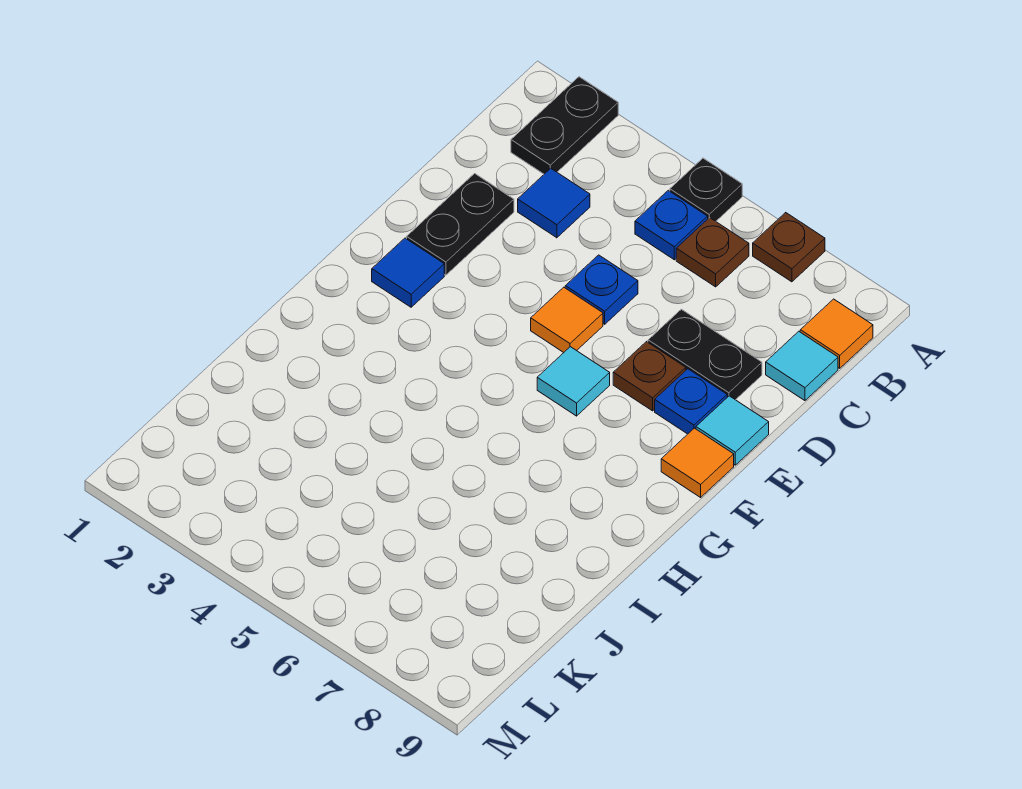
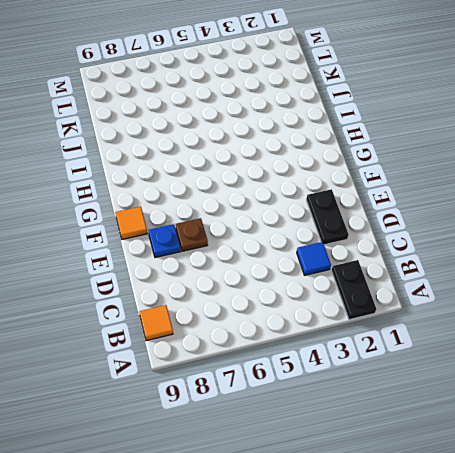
none -> black 1x1 plate [670,158,742,221]
none -> brown 1x1 plate [753,213,825,282]
none -> blue 1x1 plate [635,190,708,260]

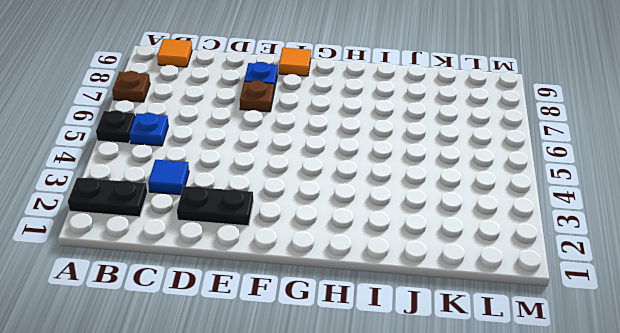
none -> brown 1x1 plate [676,217,749,287]
none -> cyan 1x1 tile [766,331,838,401]
none -> blue 1x1 plate [565,255,638,324]

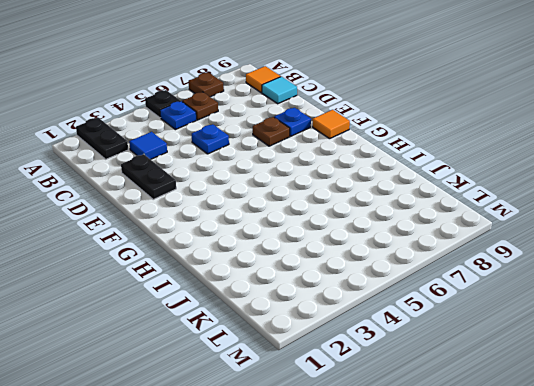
none -> black 1x2 plate [648,309,762,400]
none -> orange 1x1 tile [531,287,603,353]
none -> cyan 1x1 tile [696,396,769,465]

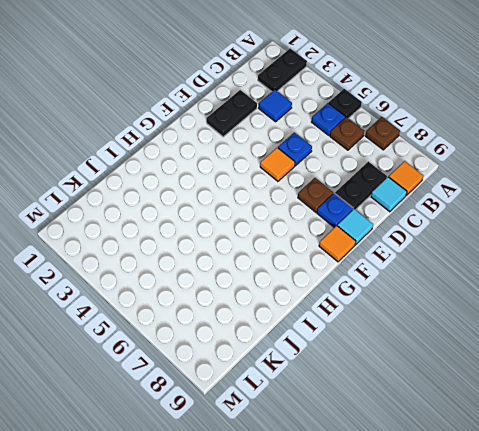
black 1x2 plate [335,162,387,210] -> black 1x2 plate turned to [648,309,762,400]
none -> blue 1x1 tile [372,238,444,307]
none -> cyan 1x1 tile [537,347,610,416]

